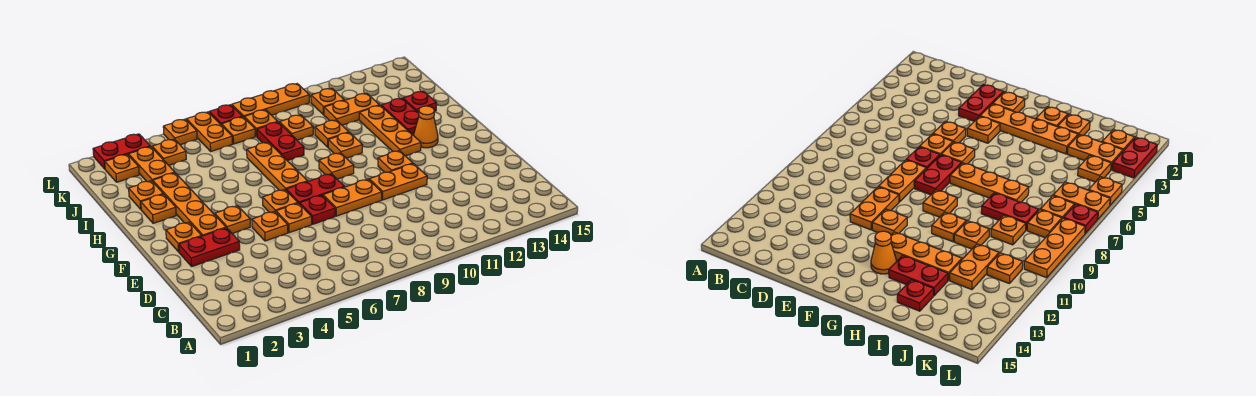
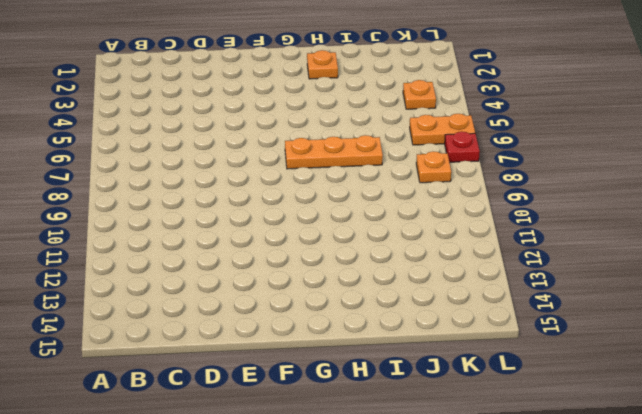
none -> red 1x2 plate [179,228,240,266]
none -> orange 1x1 plate [252,211,288,241]
none -> orange 1x1 plate [276,203,312,233]
none -> red 1x1 plate [300,195,335,224]

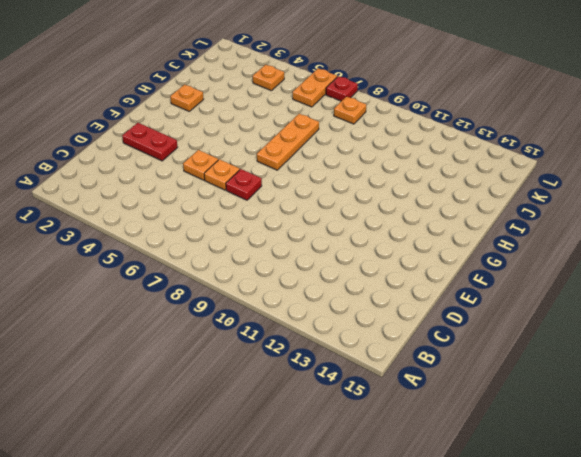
none -> orange 1x2 plate [323,179,382,216]
none -> orange 1x2 plate [369,164,427,200]
none -> orange 1x1 plate [166,222,201,252]
none -> orange 1x4 plate [152,173,226,236]

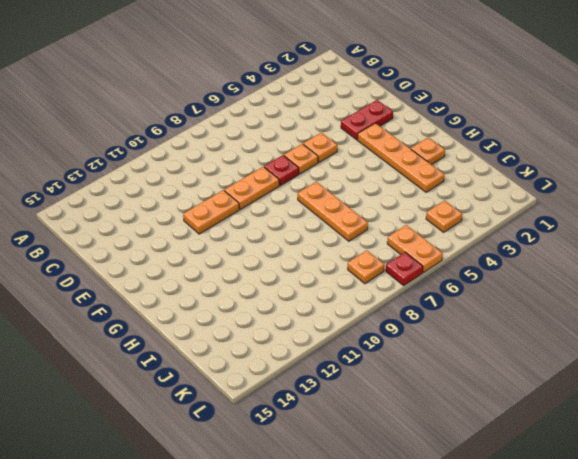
none -> orange 1x1 plate [166,222,201,252]
none -> orange 1x1 plate [214,206,250,234]
none -> orange 1x1 plate [263,190,298,212]
none -> red 1x2 plate [286,174,344,204]

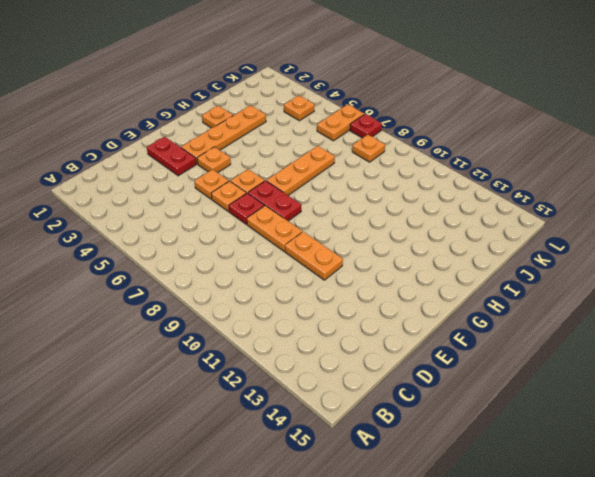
none -> orange 1x1 plate [166,222,201,252]
none -> orange 1x1 plate [378,151,413,172]
none -> orange 1x1 plate [319,153,354,179]
none -> orange 1x3 plate [359,106,421,156]

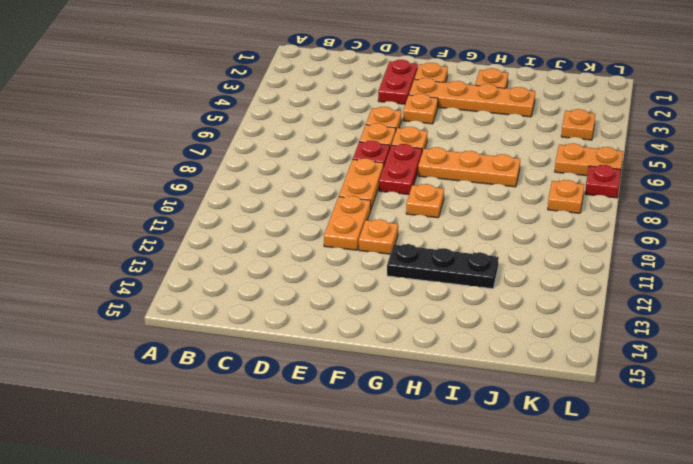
black 1x3 plate [387,244,499,289] -> orange 1x3 plate [359,106,421,156]
none -> orange 1x1 cone [413,106,438,148]
none -> orange 1x1 plate [328,133,362,158]
none -> red 1x2 plate [381,98,419,135]
none -> orange 1x1 plate [129,181,163,209]

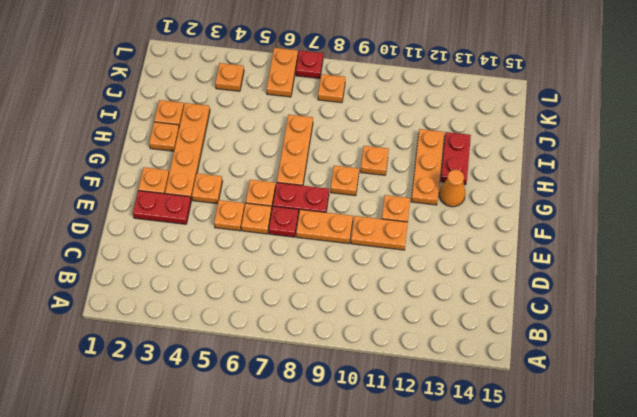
none -> red 1x2 plate [257,122,304,161]
none -> orange 1x1 plate [315,120,349,147]
none -> red 1x1 plate [403,91,437,113]
none -> orange 1x2 plate [129,147,175,182]

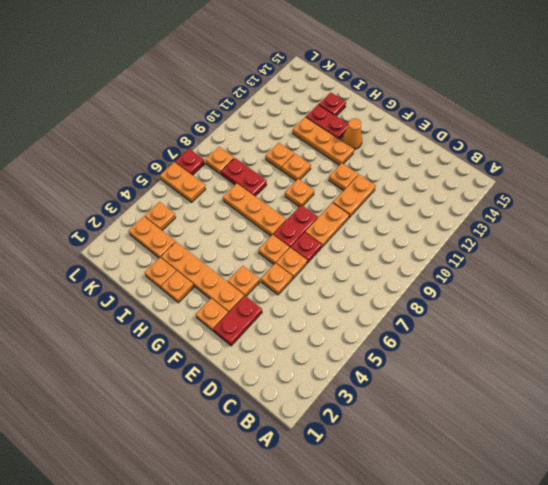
none -> orange 1x1 plate [279,115,313,140]
none -> orange 1x2 plate [324,93,380,125]
none -> orange 1x1 plate [105,154,139,182]
none -> orange 1x1 plate [222,117,255,144]

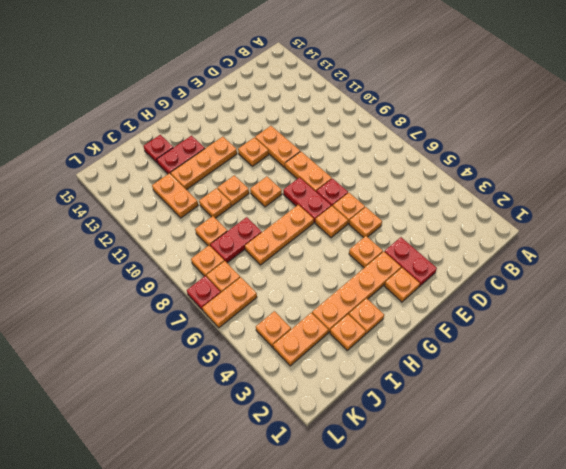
none -> orange 1x1 cone [413,106,438,148]
none -> orange 1x1 plate [105,154,139,182]
none -> orange 1x1 plate [311,88,344,115]
none -> red 1x2 plate [93,134,150,169]

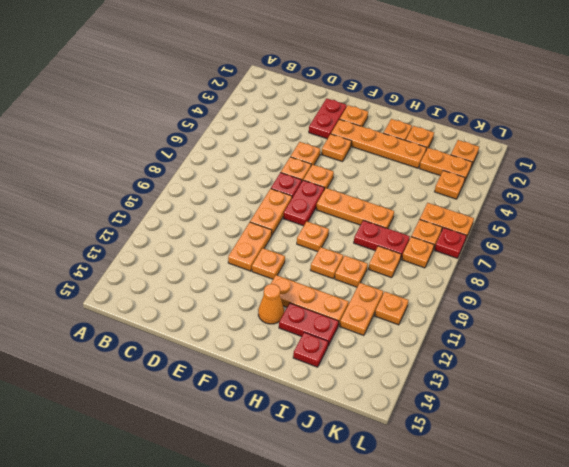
none -> red 1x2 plate [93,134,150,169]
none -> orange 1x1 plate [163,119,197,145]
none -> orange 1x3 plate [232,84,309,117]

